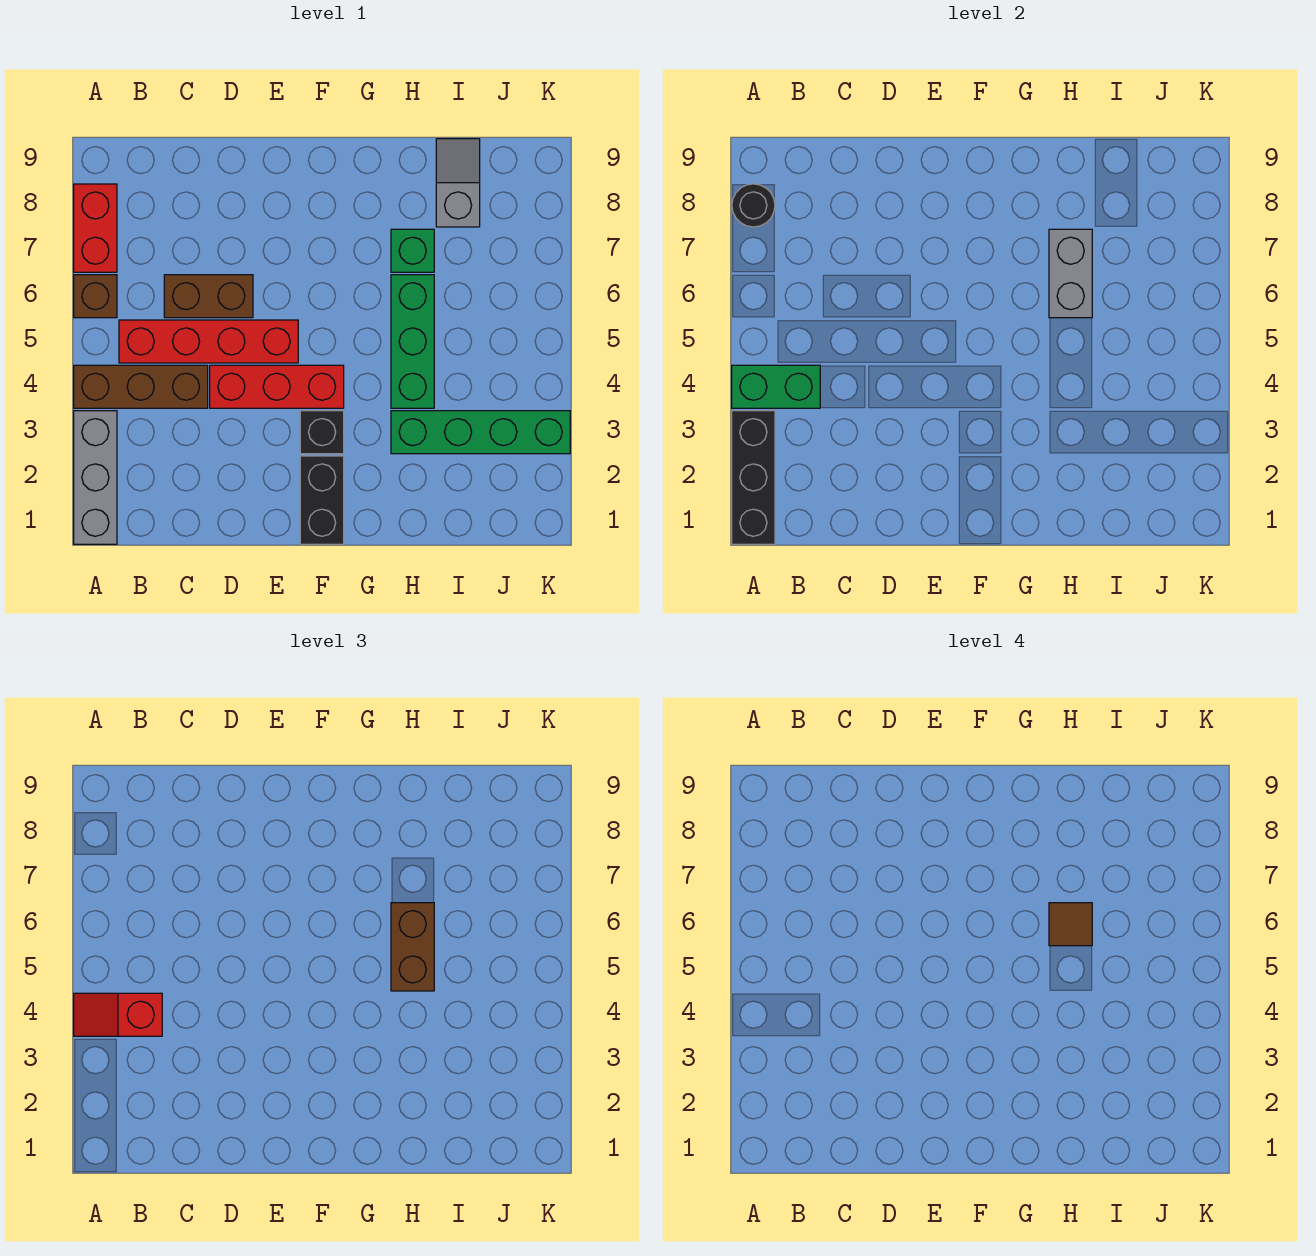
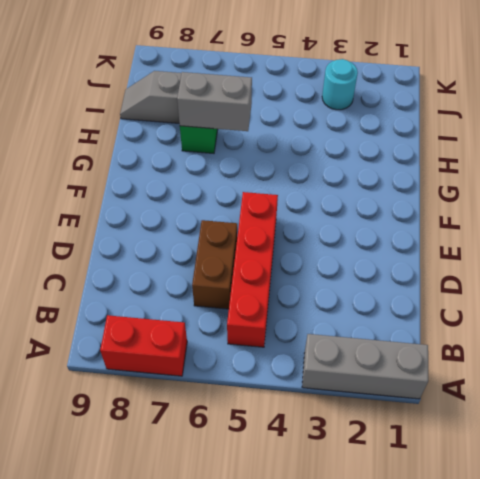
cyan 1x1 round brick [322,59,358,110] -> green 1x4 brick [391,411,570,454]
none -> brown 1x3 brick [74,365,208,408]
none -> brown 1x1 brick [74,275,117,318]
none -> red 1x3 brick [210,365,344,408]

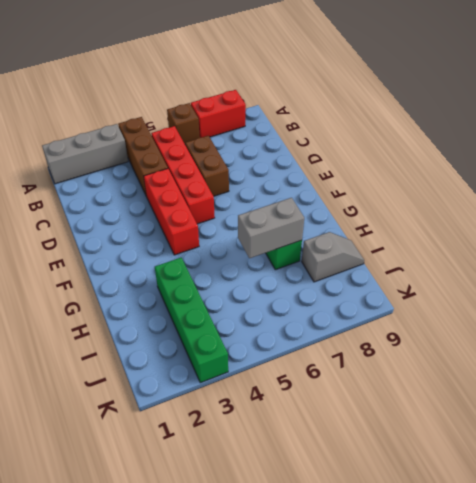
none -> black 1x2 brick [300,456,344,544]
none -> black 1x1 brick [300,411,344,454]
none -> green 1x3 brick [391,275,434,408]

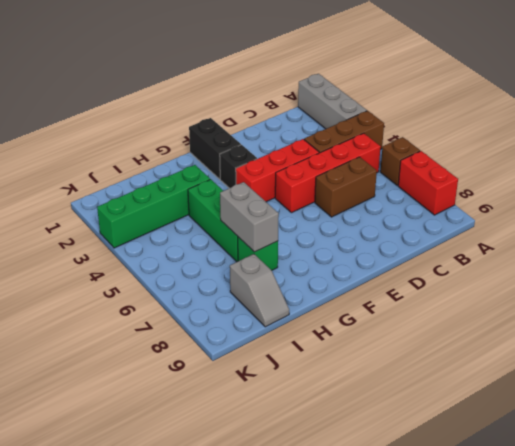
none -> black 1x3 brick [732,411,775,544]
none -> green 1x2 brick [732,365,820,408]
none -> black 1x1 round brick [732,184,775,227]

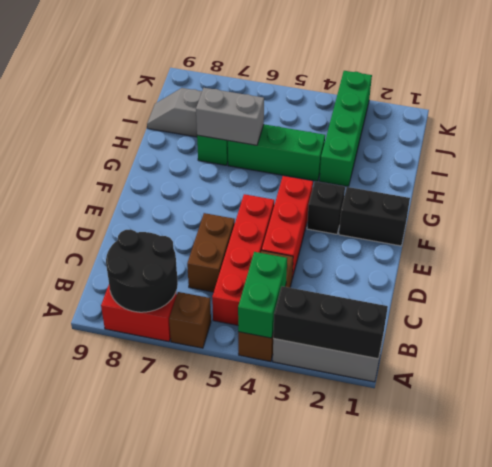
black 2x2 round brick [106,230,178,312] -> black 1x1 round brick [732,184,775,227]
none -> red 1x2 slope [74,993,162,1036]
none -> brown 1x2 brick [391,903,434,991]
none -> brown 1x1 tile [1049,903,1092,946]

